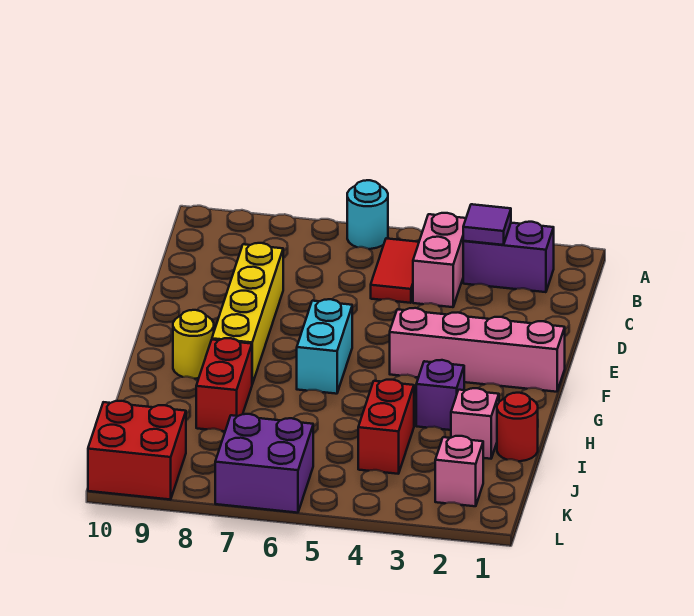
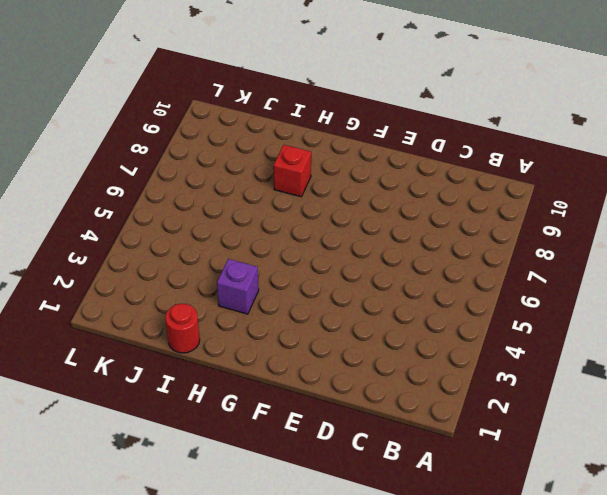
red 1x1 brick [273,145,311,197] -> red 1x2 brick [196,338,252,431]
none -> cyan 1x1 round brick [347,180,388,249]
none -> purple 1x2 brick [463,222,554,292]
none -> pink 1x2 brick [413,213,466,307]

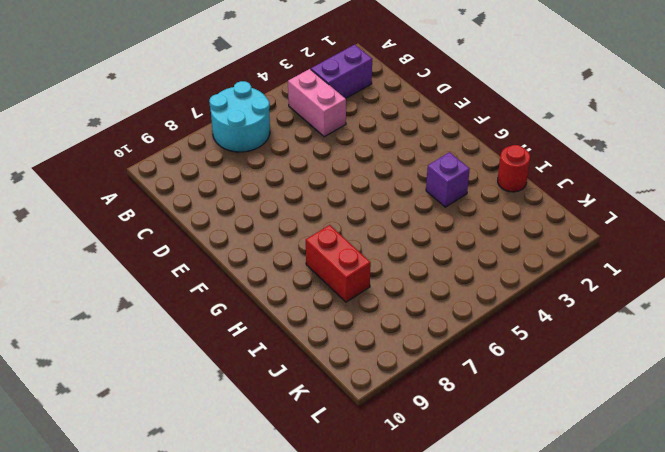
cyan 2x2 round brick [209,81,270,152] -> cyan 1x1 round brick [347,180,388,249]
none -> red 1x2 tile [371,238,419,303]
none -> yellow 1x4 brick [212,243,283,384]
none -> pink 1x4 brick [390,308,565,392]

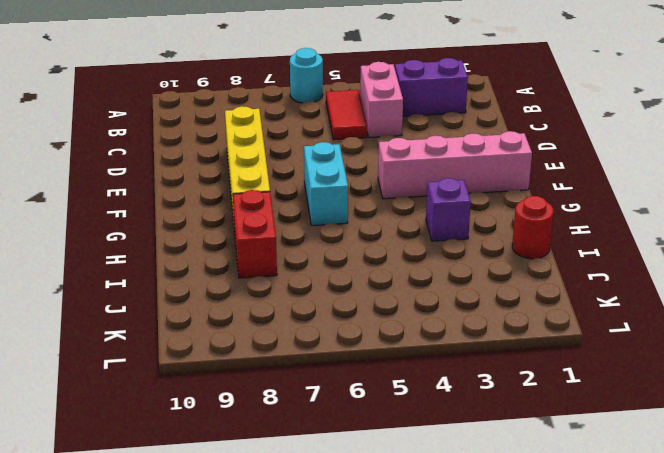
none -> yellow 1x1 round brick [173,310,214,379]
none -> pink 1x1 brick [451,388,499,459]
none -> red 1x2 brick [358,380,414,474]

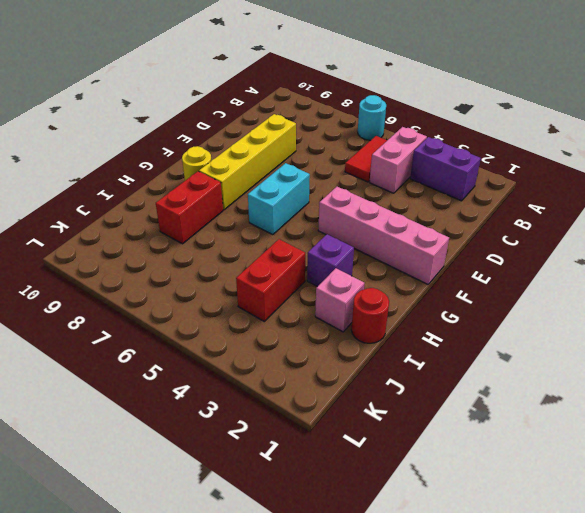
none -> pink 1x1 brick [435,436,483,506]
none -> purple 2x2 brick [215,414,313,513]
none -> red 2x2 brick [88,401,186,500]

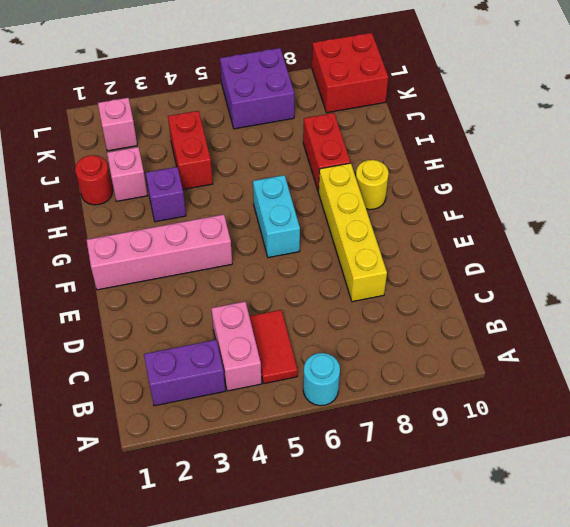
none -> purple 1x1 tile [463,204,511,245]

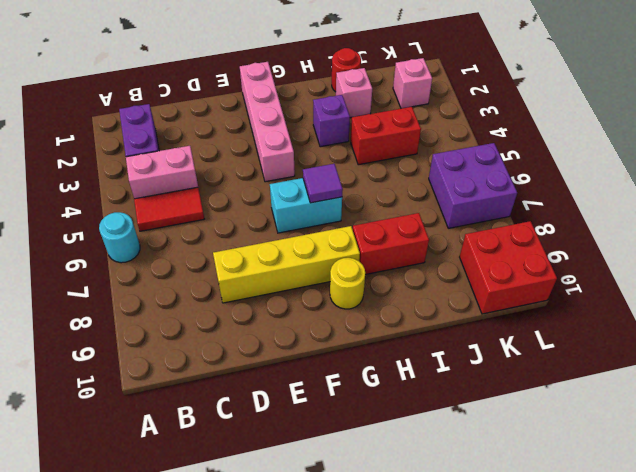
purple 1x1 tile [303,164,343,203] -> purple 1x1 tile moved to [463,204,511,245]

